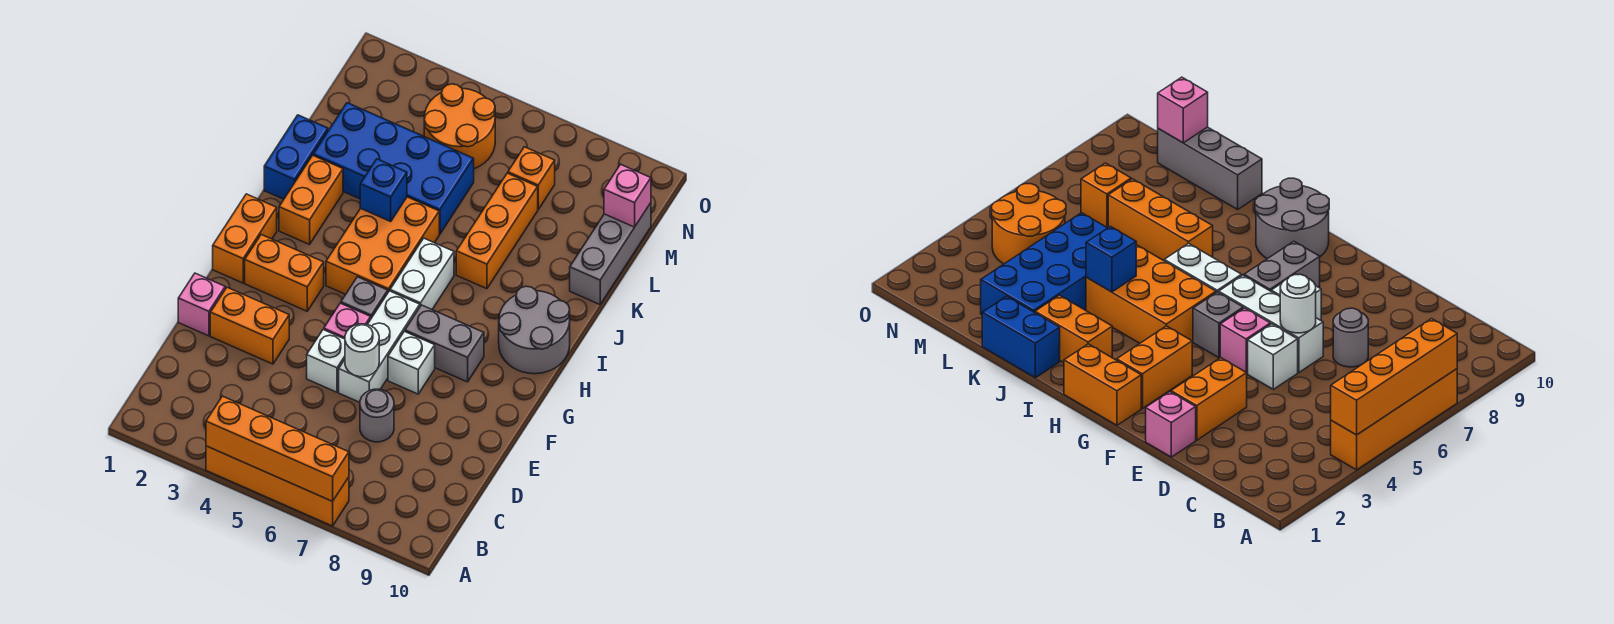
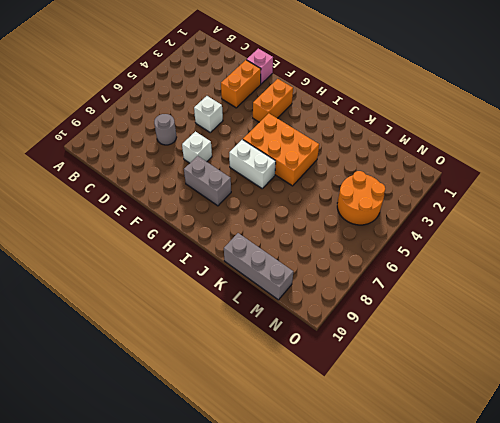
grey 1x2 brick [184,156,231,206] -> grey 1x2 brick turned to [405,305,484,382]
none -> orange 1x4 brick [206,446,349,526]
none -> white 1x3 brick [339,291,420,402]
none -> pink 1x1 brick [324,303,371,339]

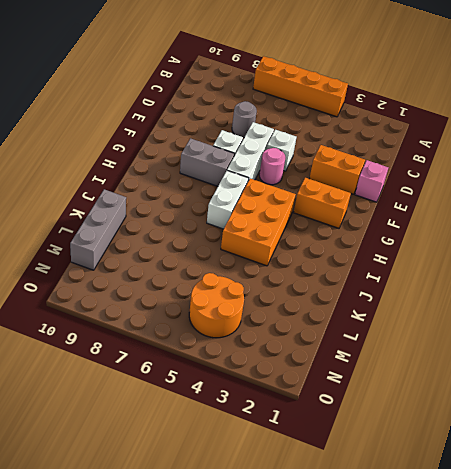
pink 1x1 round brick [259,148,285,185] -> pink 1x1 brick [324,303,371,339]
none -> orange 1x2 brick [213,194,277,283]
none -> grey 1x1 brick [341,277,388,318]
none -> grey 2x2 round brick [499,286,570,374]

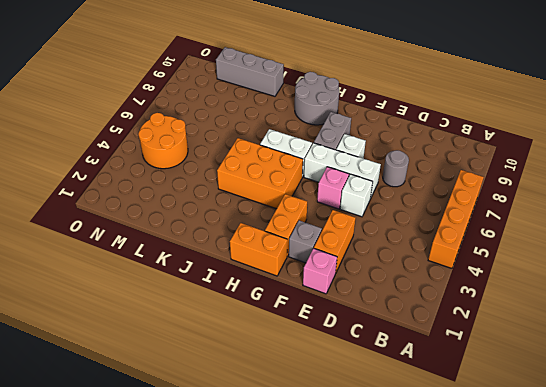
grey 1x1 brick [289,221,322,263] -> grey 1x1 brick moved to [341,277,388,318]
none -> orange 1x2 brick [279,155,343,245]
none -> blue 1x2 brick [264,115,328,199]
none -> orange 1x3 brick [456,173,538,289]

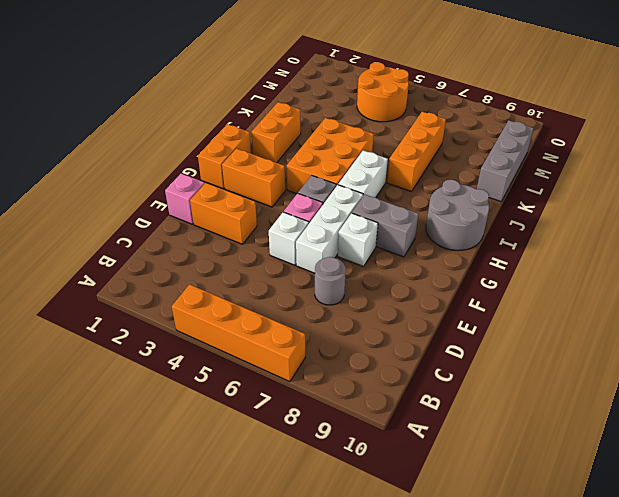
none -> blue 1x2 brick [264,115,328,199]
none -> blue 2x4 brick [313,103,474,234]
none -> orange 1x1 brick [508,147,555,209]

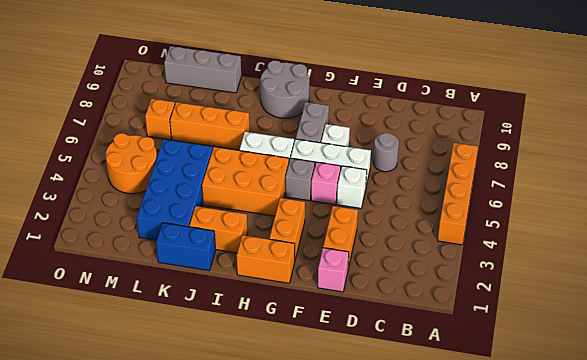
none -> orange 1x4 brick [206,396,349,501]
none -> white 1x1 round brick [345,324,379,377]
none -> blue 1x1 brick [360,159,407,221]

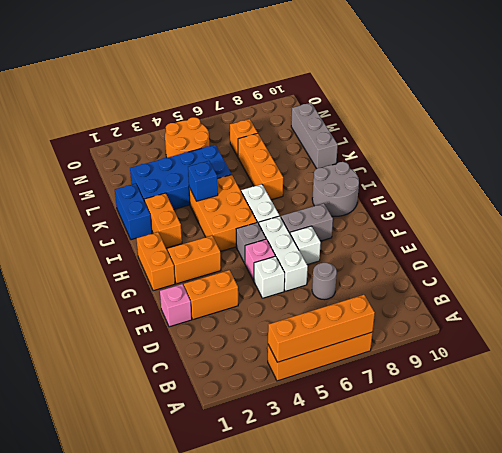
none -> white 1x1 round brick [345,324,379,377]
none -> pink 1x1 brick [604,164,651,227]

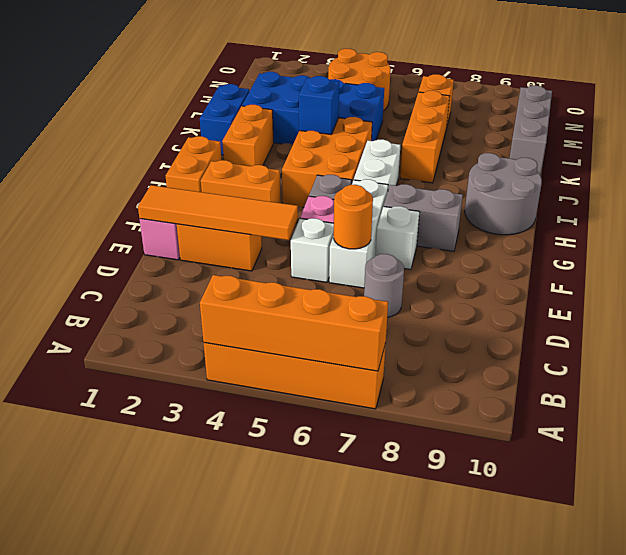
orange 1x4 tile [138,185,298,240] -> none
orange 1x1 round brick [334,184,373,249] -> white 1x1 round brick [345,324,379,377]
none -> pink 1x1 brick [604,164,651,227]

